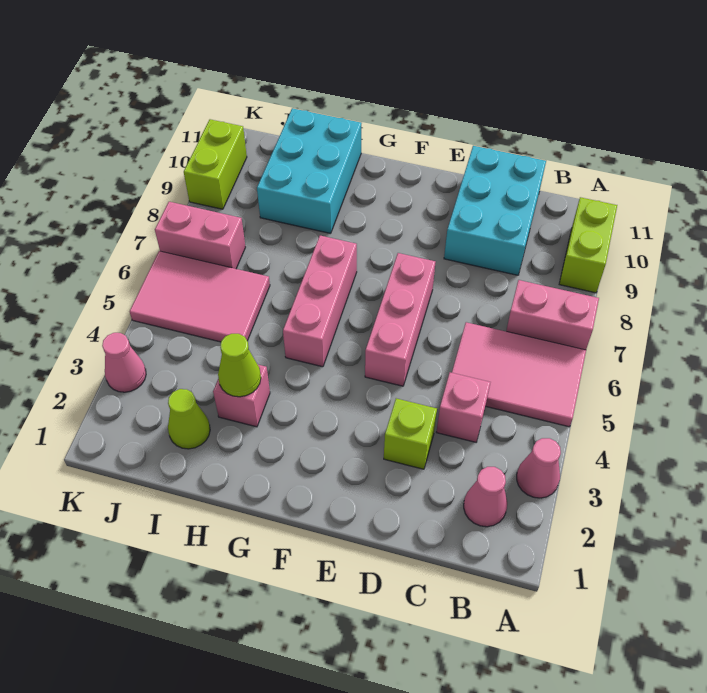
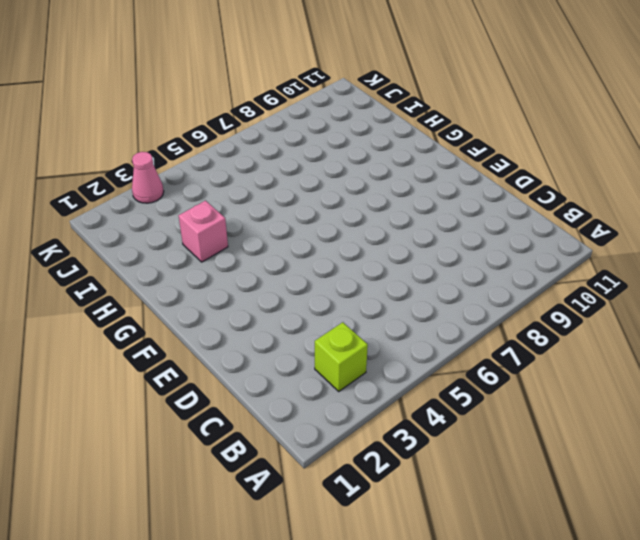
lime 1x1 brick [315,322,368,391] -> lime 1x1 brick moved to [384,398,437,469]
none -> pink 1x1 cone [517,438,561,498]
none -> pink 2x3 tile [452,322,586,427]
none -> pink 1x2 brick [506,280,599,350]

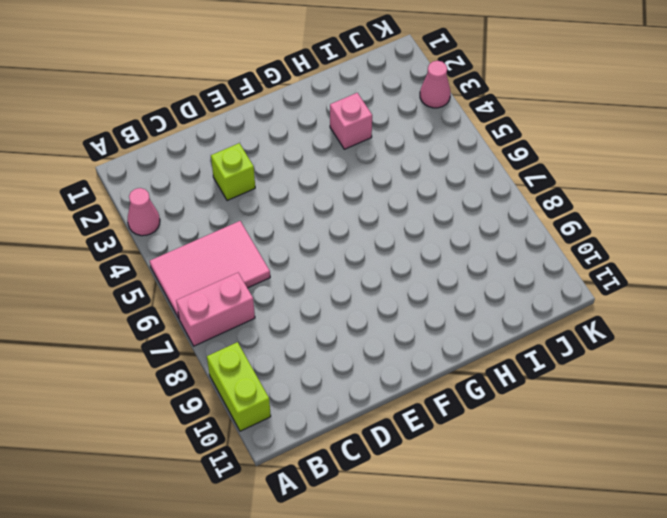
none -> pink 1x1 cone [464,467,507,527]
none -> pink 1x1 brick [437,372,490,442]
none -> cyan 2x3 brick [444,146,546,275]

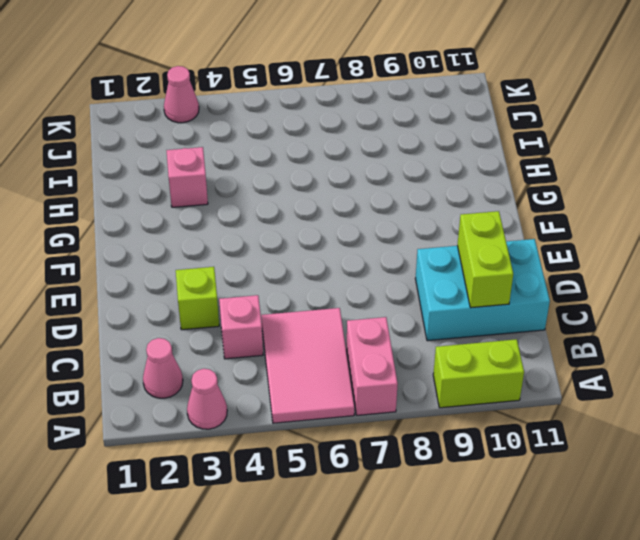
lime 1x2 brick [457,211,513,308] -> lime 1x2 brick turned to [184,119,247,209]
none -> pink 1x3 brick [365,253,435,386]
none -> pink 1x3 brick [283,236,357,367]
none -> cyan 2x3 brick [257,108,362,233]

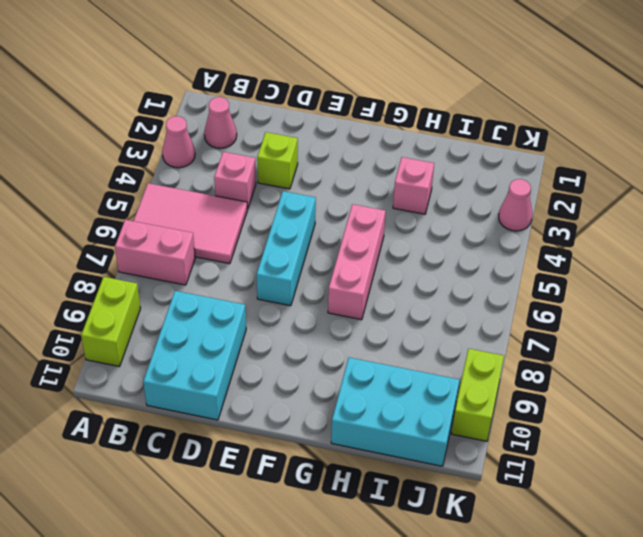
cyan 1x3 brick [257,191,316,306] -> pink 1x3 brick [365,253,435,386]
cyan 2x3 brick [331,358,460,466] -> cyan 2x3 brick turned to [257,108,362,233]
none -> lime 1x1 cone [168,389,210,449]
none -> pink 2x3 tile [130,251,270,342]
none -> pink 1x2 brick [155,202,245,269]

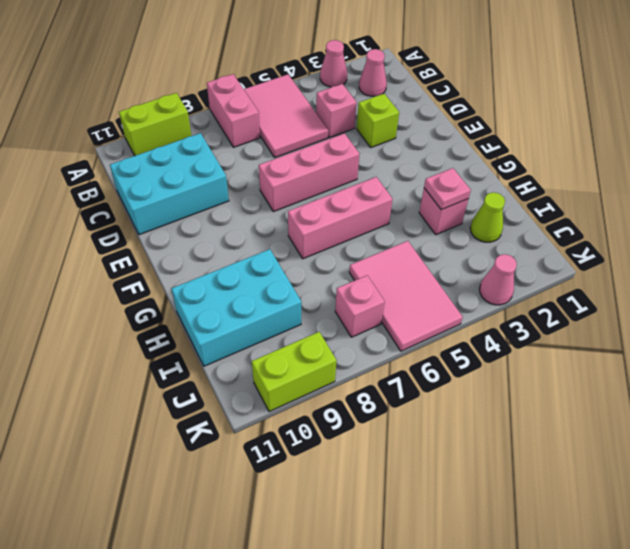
pink 1x1 plate [424,168,471,210] -> lime 1x1 cone [218,334,261,397]
pink 1x1 brick [335,276,385,337] -> pink 1x2 brick [155,202,245,269]

